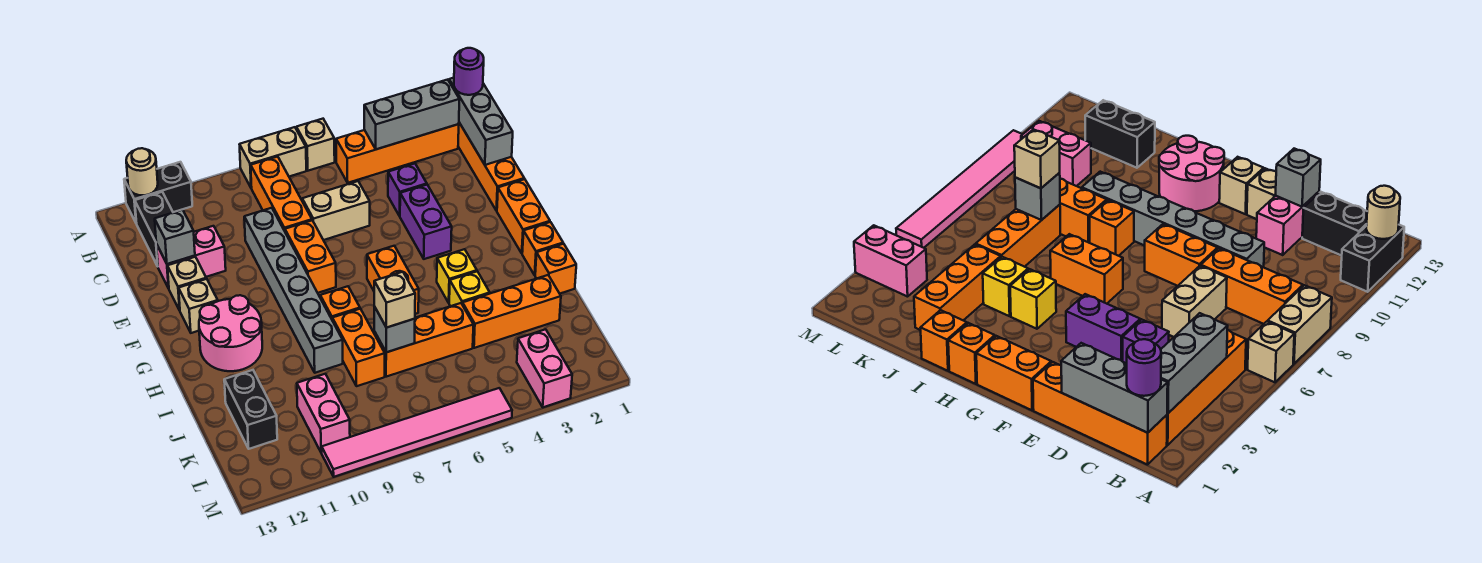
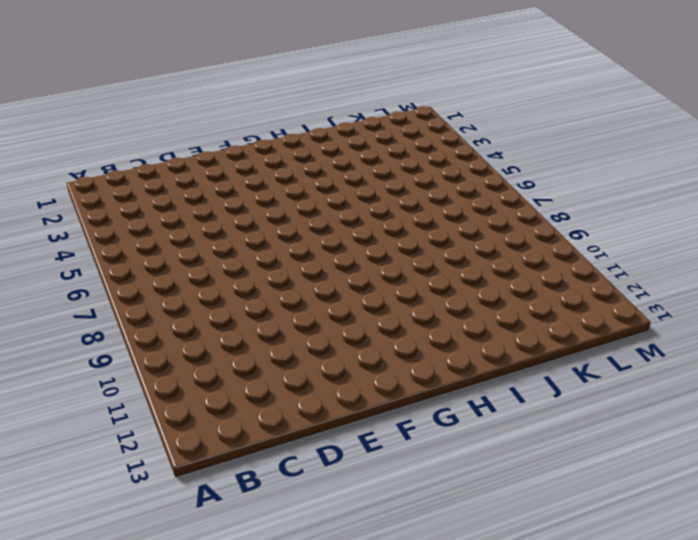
none -> tan 1x1 brick [296,119,335,171]
none -> tan 1x2 brick [240,127,306,188]
none -> black 1x2 brick [124,162,192,224]
none -> orange 1x4 brick [458,123,524,211]

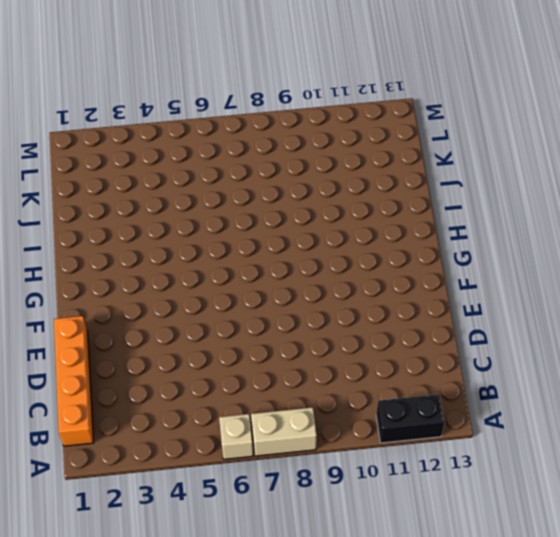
none -> orange 1x4 brick [336,124,459,183]
none -> orange 1x3 brick [251,157,312,231]
none -> black 1x2 brick [135,192,173,266]
none -> purple 1x1 brick [388,164,427,216]

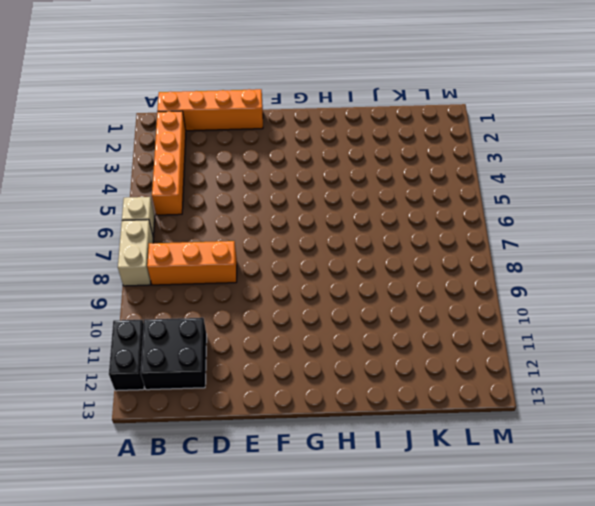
black 2x2 brick [140,318,207,390] -> black 1x2 brick [135,192,173,266]
none -> purple 1x1 brick [388,164,427,216]
none -> tan 1x2 brick [302,181,370,240]
none -> grey 1x6 brick [244,208,343,373]
none -> pink 1x2 brick [156,226,226,288]

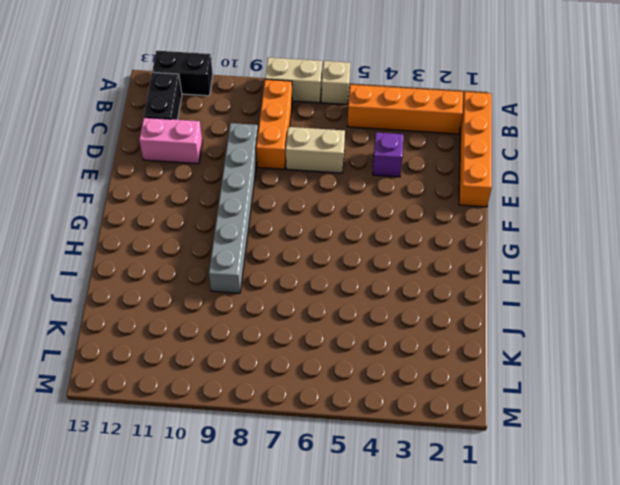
none -> purple 1x2 brick [400,185,452,259]
none -> orange 1x2 brick [285,220,336,293]
none -> tan 1x1 brick [167,257,206,310]
none -> orange 1x2 brick [497,179,550,253]

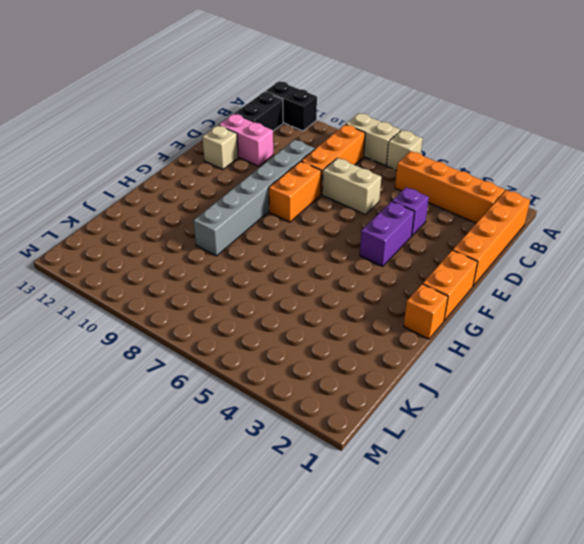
none -> tan 1x1 brick [179,279,218,333]
none -> orange 1x2 brick [367,246,419,314]
none -> pink 2x2 round brick [199,295,262,371]
none -> yellow 1x1 brick [437,249,477,303]

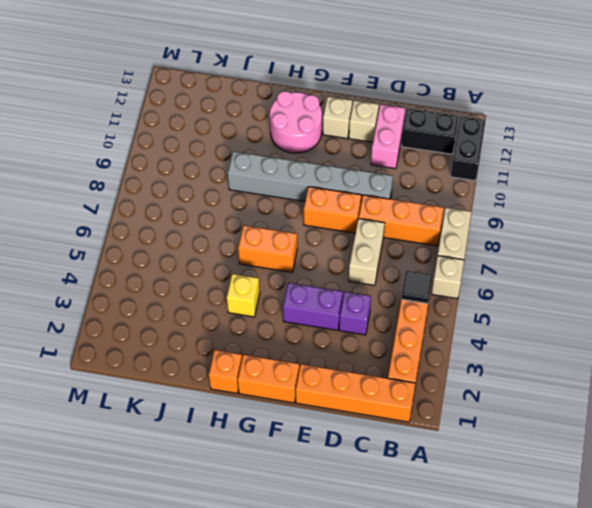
black 1x1 tile [401,270,433,304] -> none
none -> orange 1x1 brick [320,286,360,319]
none -> orange 1x1 brick [535,244,576,294]
none -> yellow 1x1 brick [449,271,490,306]
none -> orange 1x2 brick [332,309,385,386]

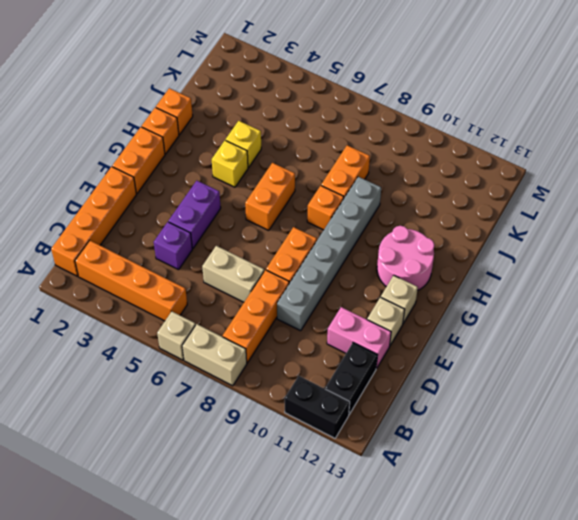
none -> orange 1x3 brick [463,275,561,348]
none -> orange 1x3 brick [374,303,473,377]
none -> black 1x2 brick [224,370,277,449]
none -> pink 1x2 brick [297,374,350,453]

